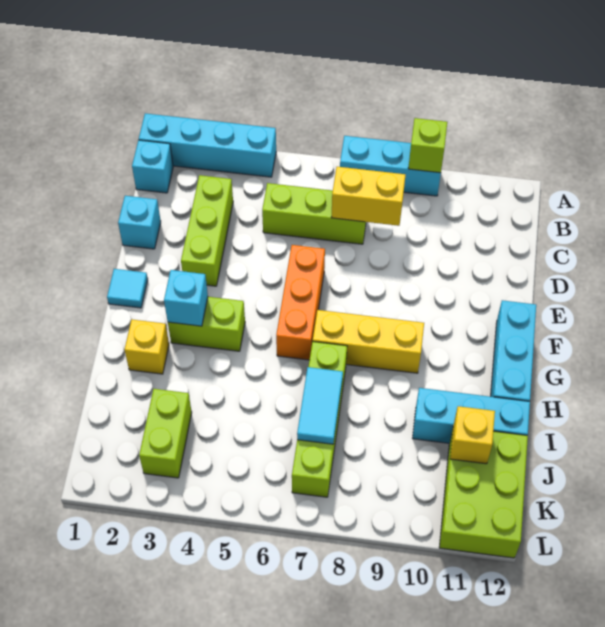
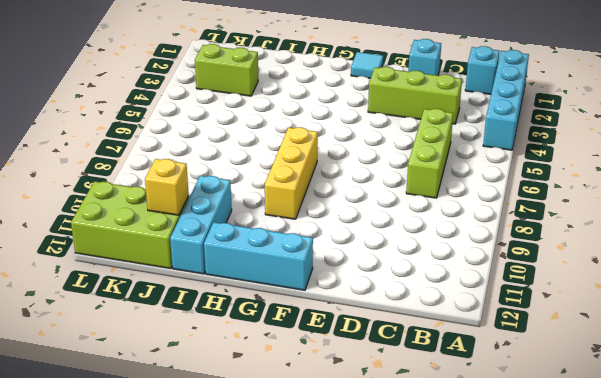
none -> cyan 1x3 brick [340,136,441,196]
none -> orange 1x3 brick [276,245,325,360]
none -> lime 1x2 brick [168,297,245,351]

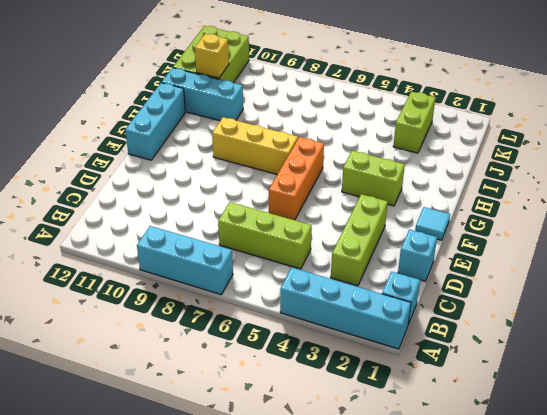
none -> yellow 1x1 brick [124,319,169,374]
none -> lime 1x4 brick [292,342,347,497]
none -> lime 1x1 brick [408,118,447,173]

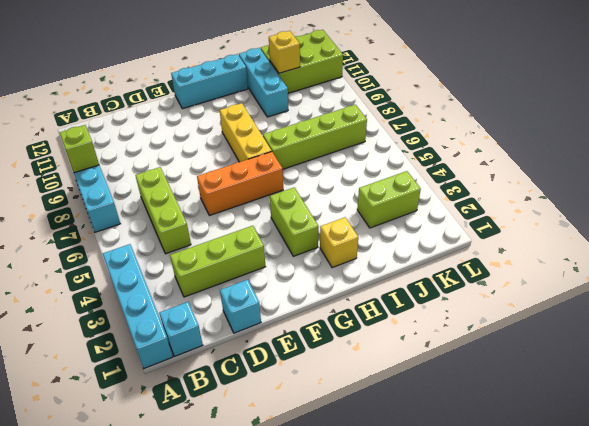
none -> cyan 1x1 tile [107,269,148,308]
none -> yellow 1x2 brick [331,167,405,226]
none -> cyan 1x1 brick [164,270,208,326]

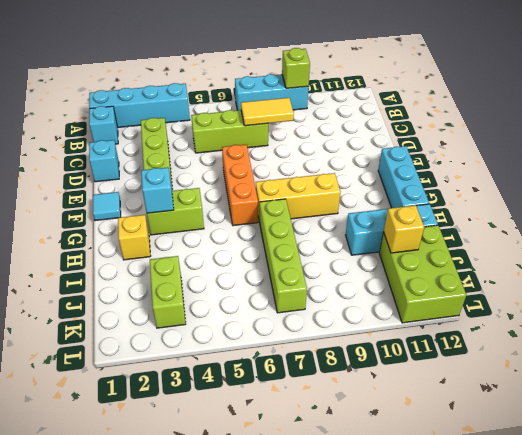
yellow 1x2 tile [241,98,294,126] -> yellow 1x2 brick [331,167,405,226]
none -> cyan 1x2 tile [297,367,343,444]

